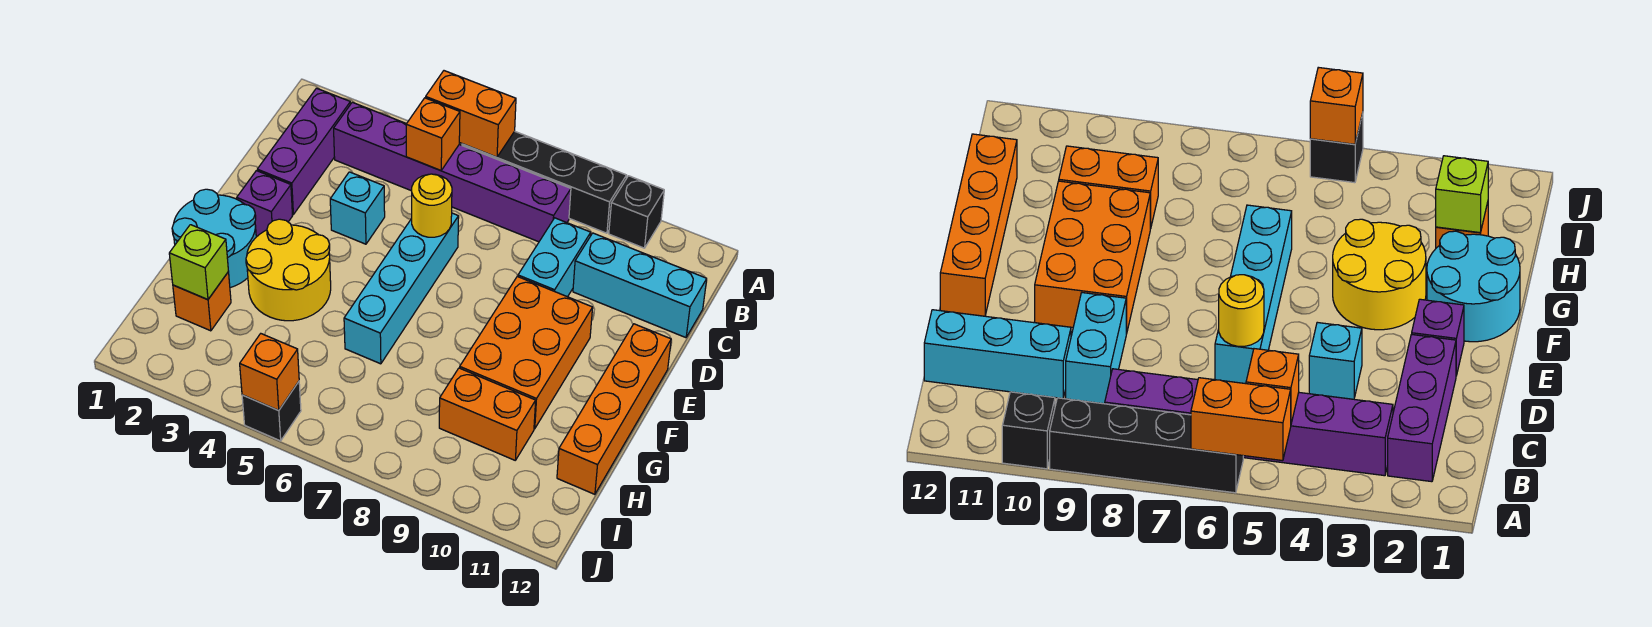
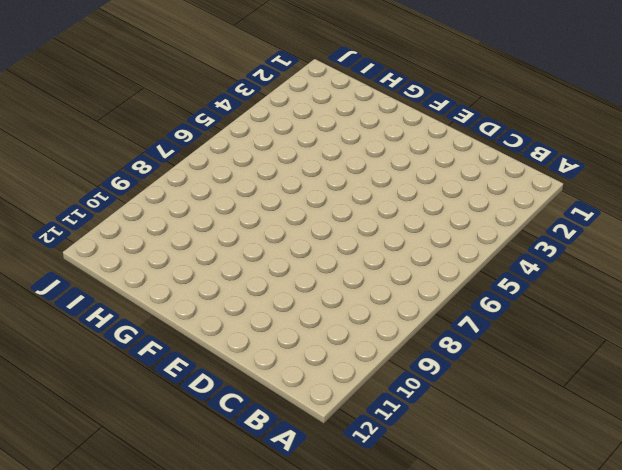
none -> black 1x4 brick [462,131,626,233]
none -> black 1x1 brick [609,176,664,248]
none -> purple 1x3 brick [257,88,350,214]

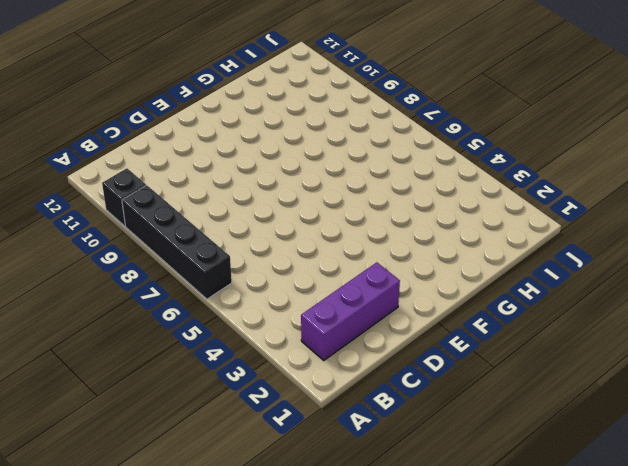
none -> purple 1x6 brick [334,102,571,242]
none -> cyan 1x2 brick [518,218,591,297]
none -> cyan 1x3 brick [573,233,707,338]

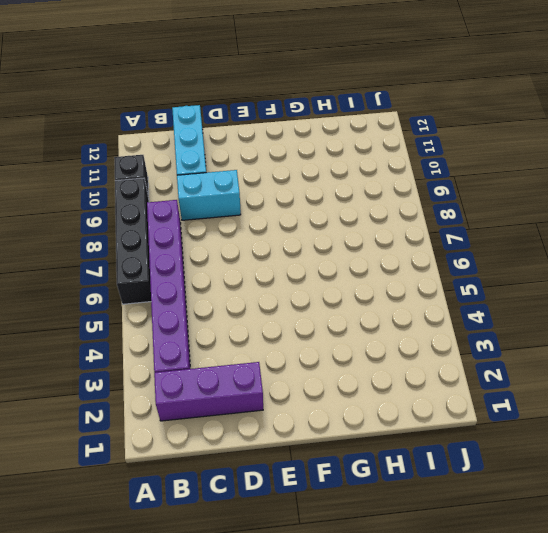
none -> cyan 1x1 brick [330,172,385,244]
none -> cyan 1x4 brick [344,213,459,364]
none -> purple 1x1 brick [237,171,293,236]

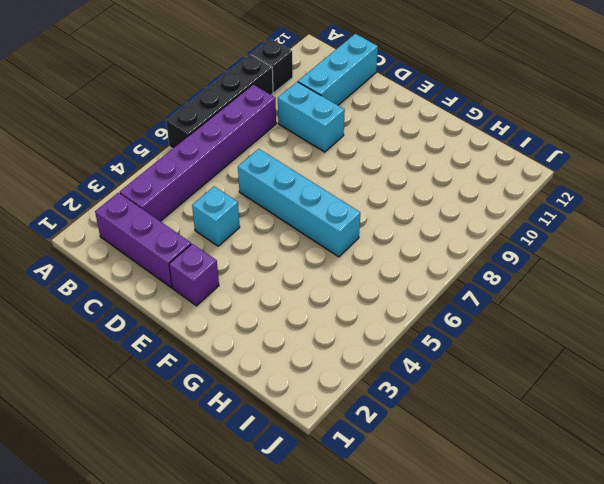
none -> orange 2x3 brick [460,276,593,429]
none -> orange 1x4 brick [557,324,671,494]
none -> cyan 2x2 round brick [172,189,256,288]

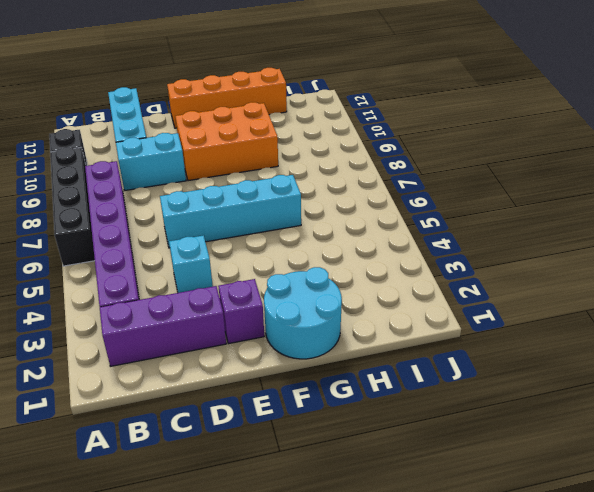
none -> yellow 2x2 round brick [246,219,331,321]
none -> orange 1x1 brick [173,272,231,331]
none -> orange 1x2 brick [439,368,536,460]

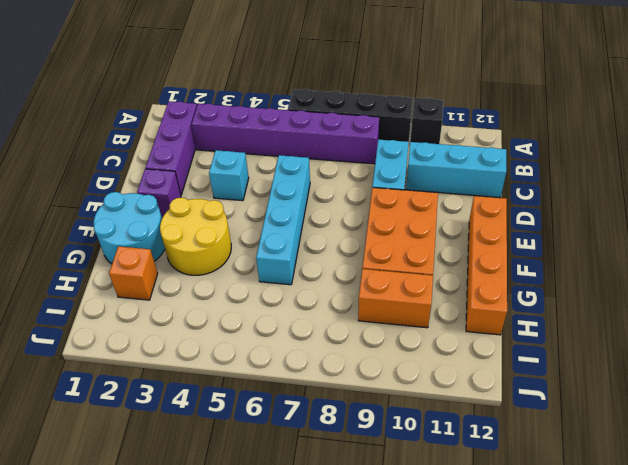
none -> black 1x1 brick [242,382,301,441]
none -> orange 1x2 brick [426,71,516,157]
none -> orange 1x1 brick [406,98,460,170]

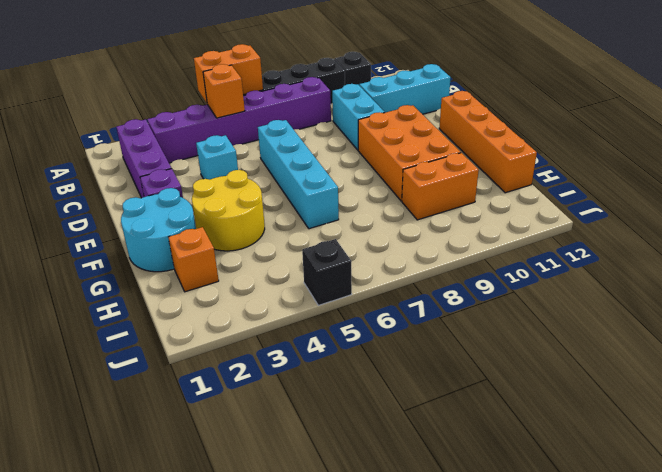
none -> yellow 1x1 round brick [412,174,452,237]
none -> lime 1x1 brick [169,225,228,300]
none -> orange 1x1 brick [240,334,299,410]

